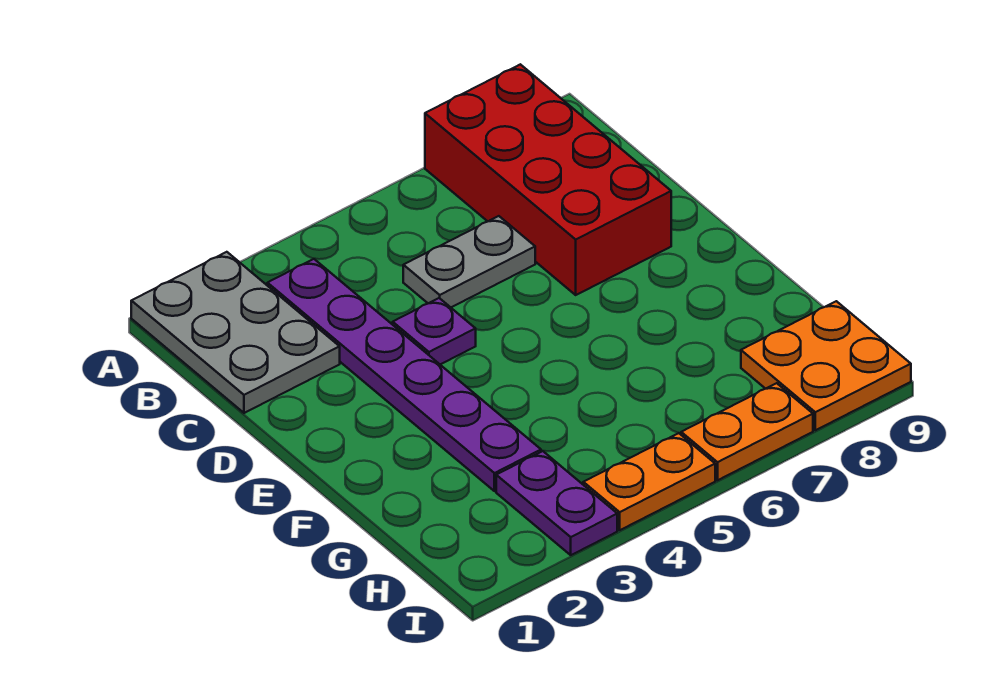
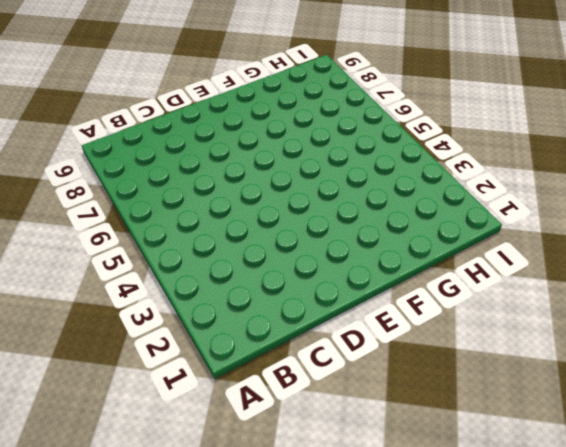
none -> grey 2x3 plate [131,252,340,413]
none -> red 2x4 brick [425,64,671,295]

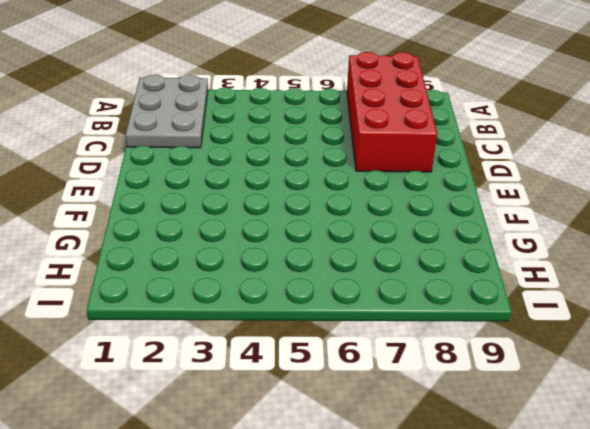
none -> purple 1x6 plate [267,259,541,491]
none -> grey 1x2 plate [403,216,535,307]

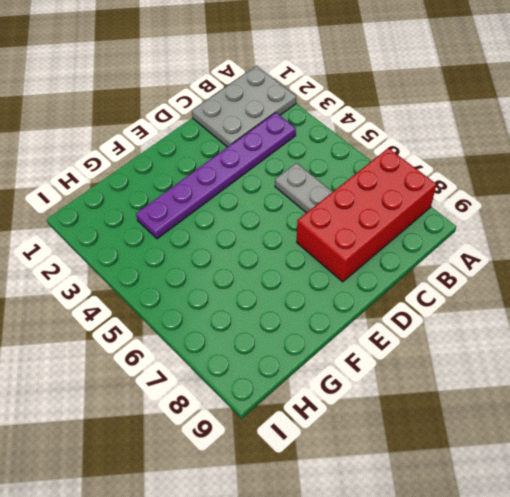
none -> purple 1x1 plate [393,298,476,364]
none -> purple 1x2 plate [496,451,617,555]

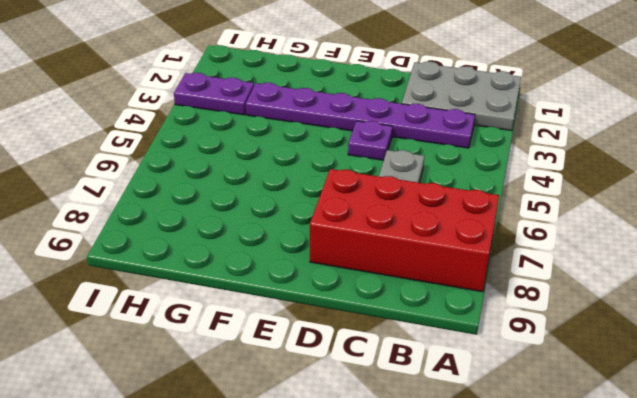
none -> orange 2x2 plate [741,301,911,430]
none -> orange 1x2 plate [583,433,715,530]

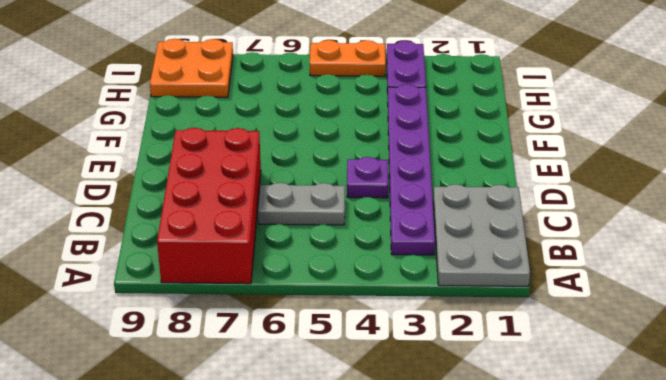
none -> orange 1x2 plate [681,383,813,480]

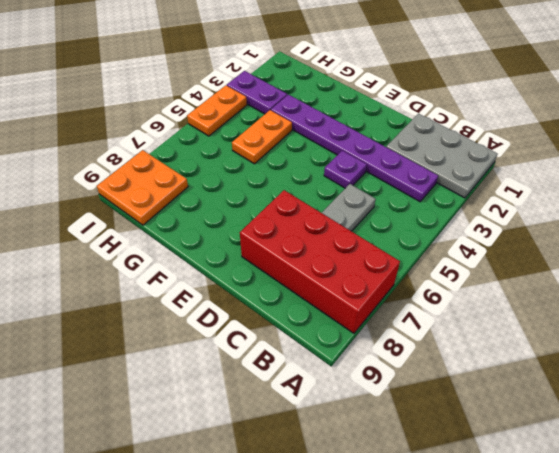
orange 1x2 plate [232,110,292,164] -> orange 1x2 plate moved to [681,383,813,480]

